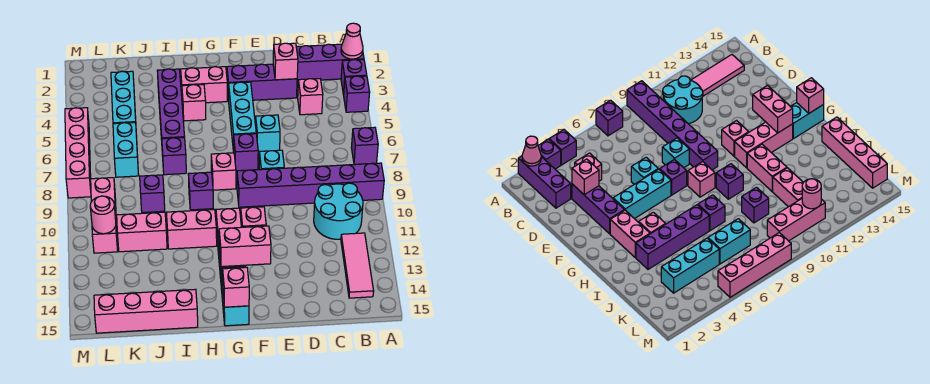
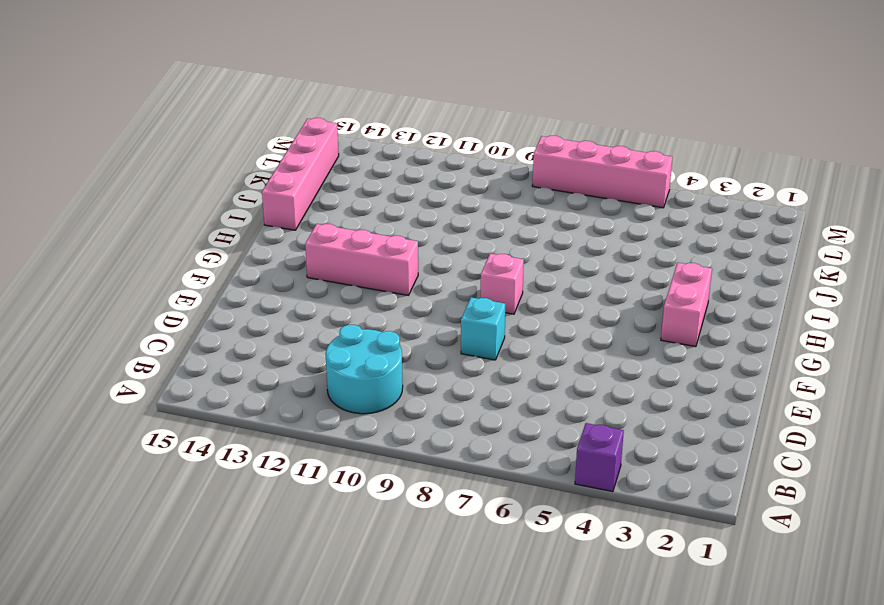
none -> purple 1x3 brick [296,44,364,81]
none -> purple 1x1 brick [341,60,367,95]
none -> purple 1x1 brick [351,127,378,164]
none -> purple 1x6 brick [237,163,384,207]

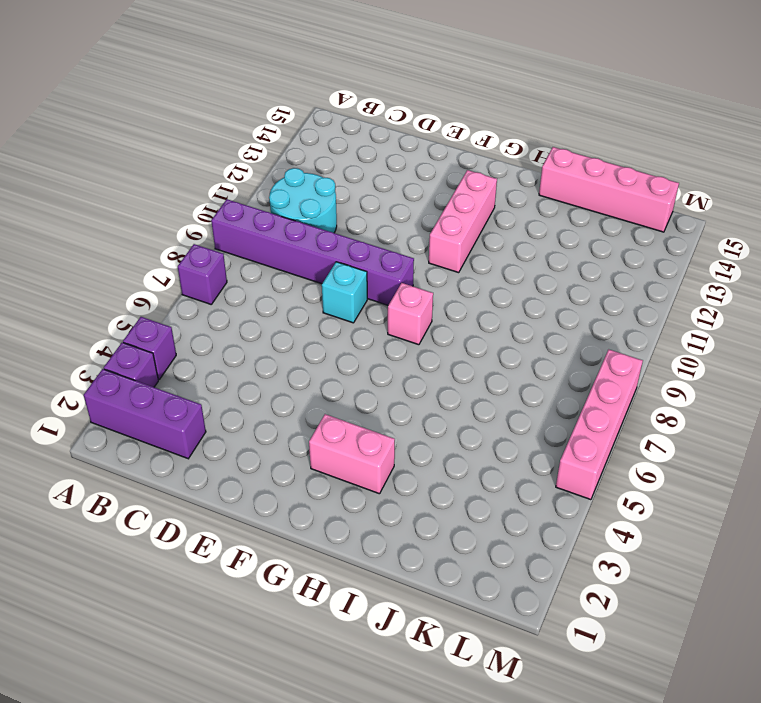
none -> pink 1x3 tile [341,233,374,298]
none -> pink 1x1 brick [298,79,323,115]
none -> purple 1x3 brick [227,64,297,101]
none -> cyan 1x1 brick [256,115,280,152]

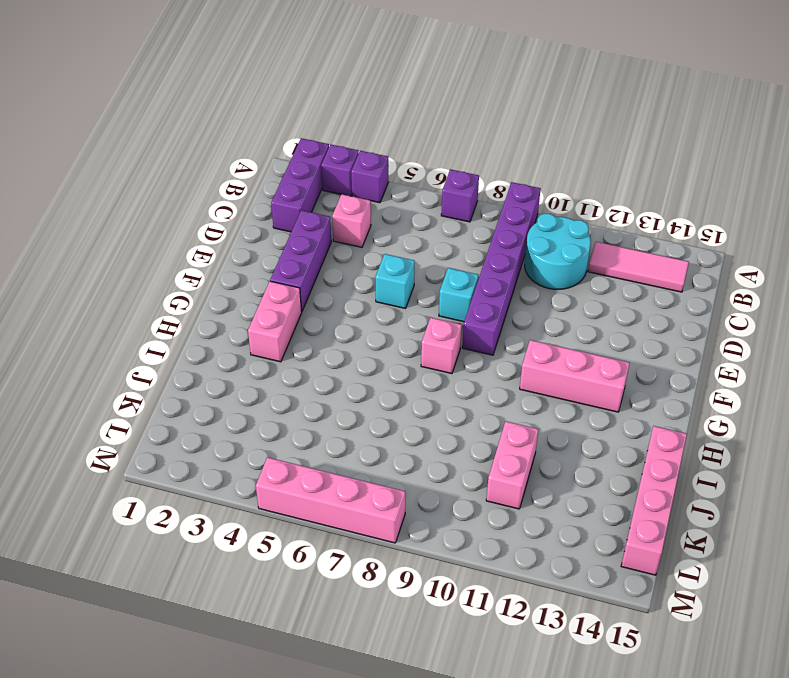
none -> cyan 1x3 brick [229,82,256,152]
none -> purple 1x1 brick [234,134,258,171]
none -> pink 1x1 brick [241,207,266,227]
none -> cyan 1x2 brick [221,266,249,326]

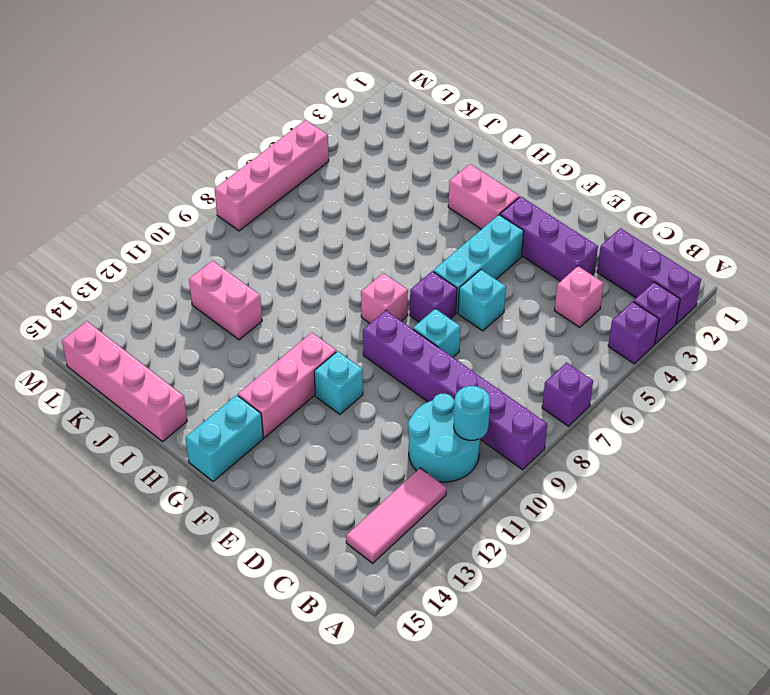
cyan 1x1 round brick [454,386,490,440] -> none
cyan 1x1 brick [314,351,363,414] -> pink 1x1 brick [241,207,266,227]
none -> pink 1x1 brick [182,85,206,121]
none -> purple 1x1 brick [188,172,213,210]
none -> pink 1x2 brick [166,209,217,249]
none -> purple 1x4 brick [157,69,185,140]

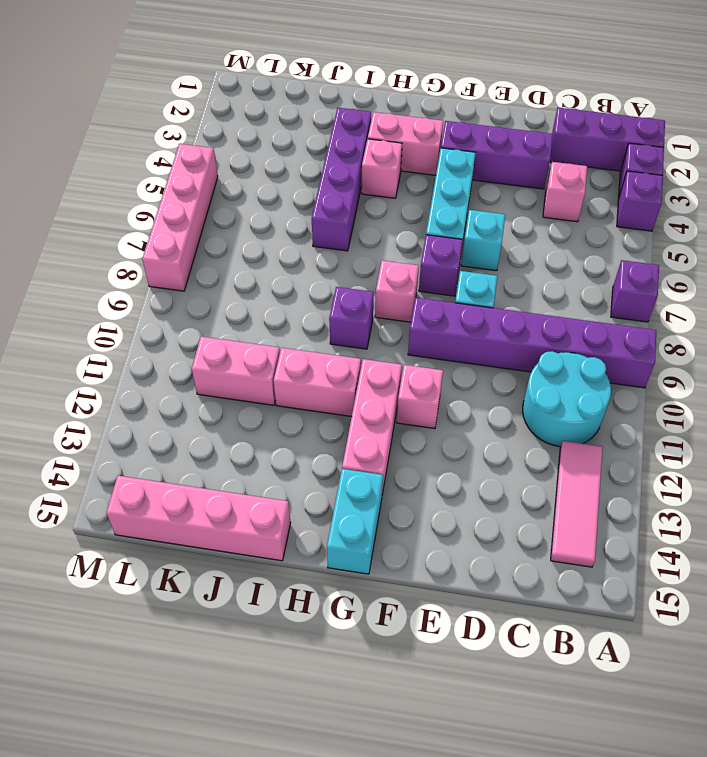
none -> purple 1x1 brick [162,138,186,175]
none -> purple 1x1 brick [140,175,165,213]
none -> cyan 1x3 brick [111,71,136,124]
none -> cyan 1x2 brick [113,122,139,177]

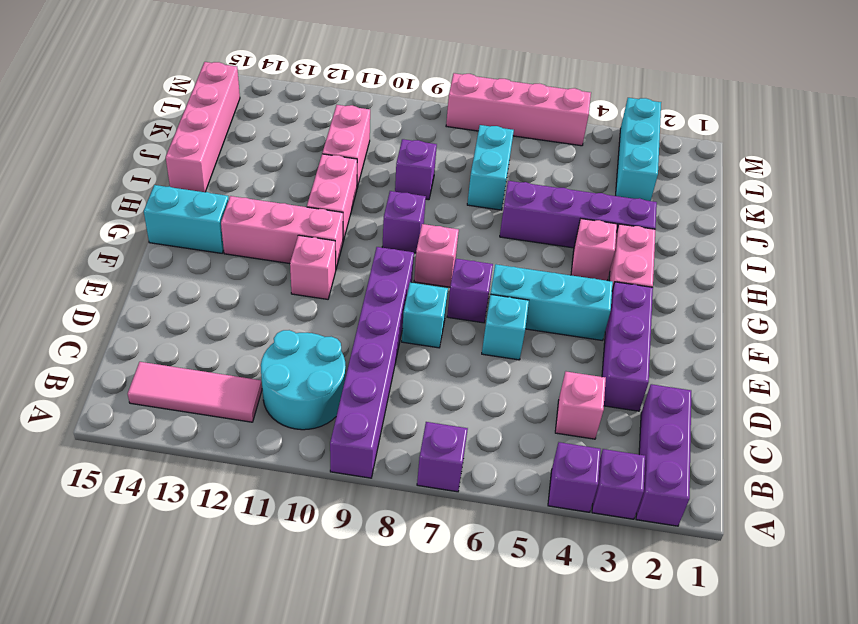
cyan 1x2 brick [467,125,514,210] -> cyan 1x2 brick turned to [113,122,139,177]
cyan 1x3 brick [616,98,661,201] -> cyan 1x3 brick turned to [111,71,136,124]
none -> purple 1x1 brick [162,138,186,175]
none -> pink 1x3 brick [91,178,118,253]
none -> pink 1x1 cone [341,23,363,59]
none -> pink 1x1 brick [273,43,298,80]

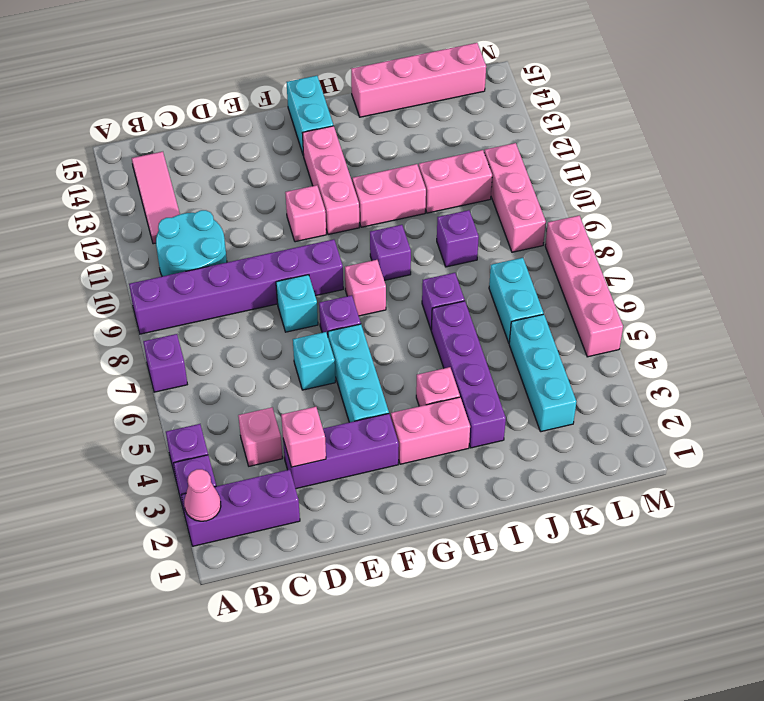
none -> pink 1x2 brick [219,226,271,267]
none -> pink 1x1 brick [223,267,249,307]
none -> pink 1x1 round brick [90,196,116,234]

